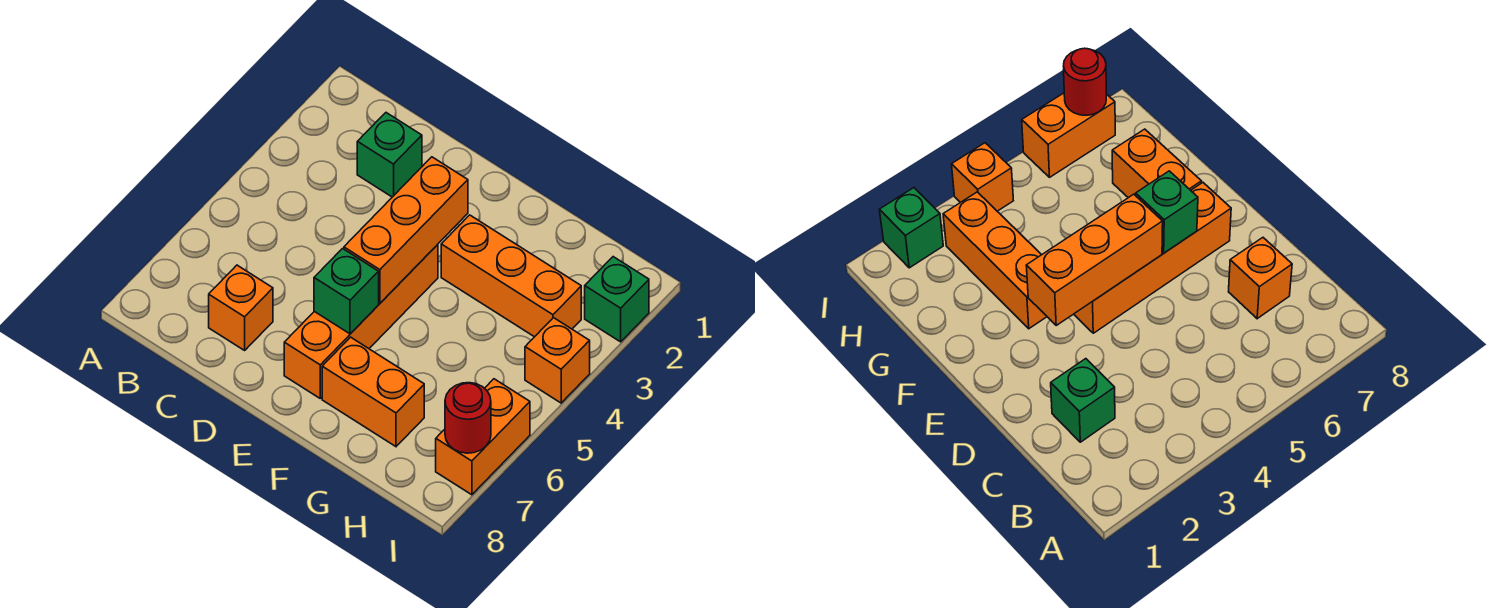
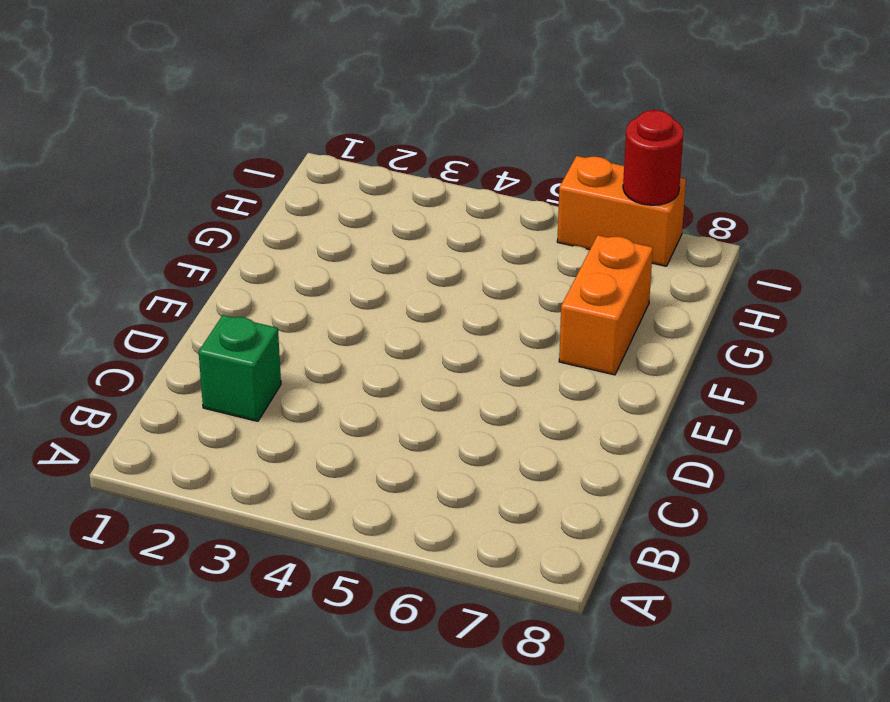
none -> orange 1x1 brick [209,265,273,350]
none -> orange 1x4 brick [284,245,438,398]

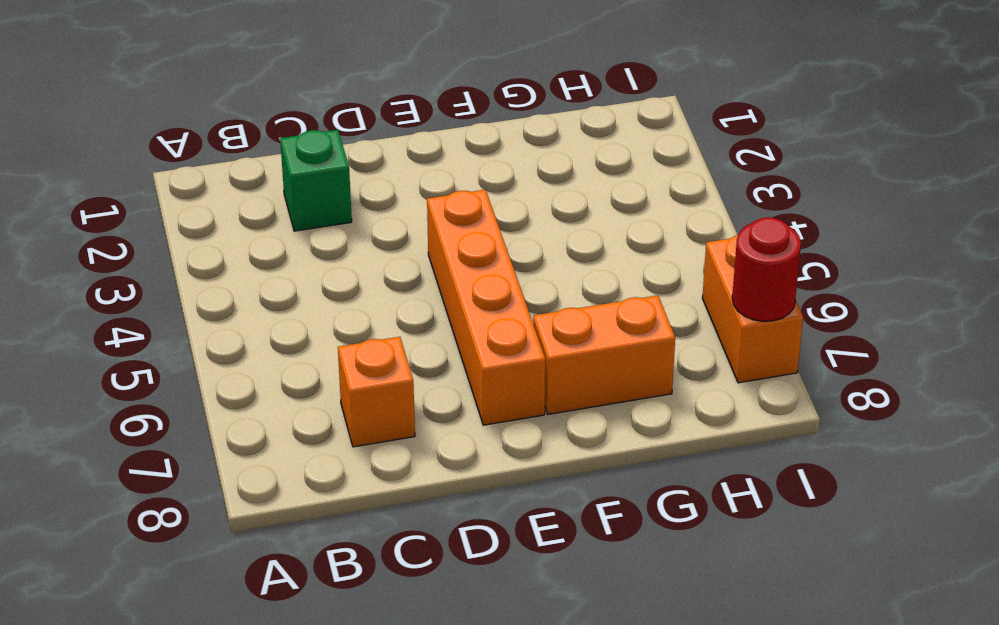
none -> orange 1x3 brick [441,215,581,337]
none -> green 1x1 brick [585,257,649,342]

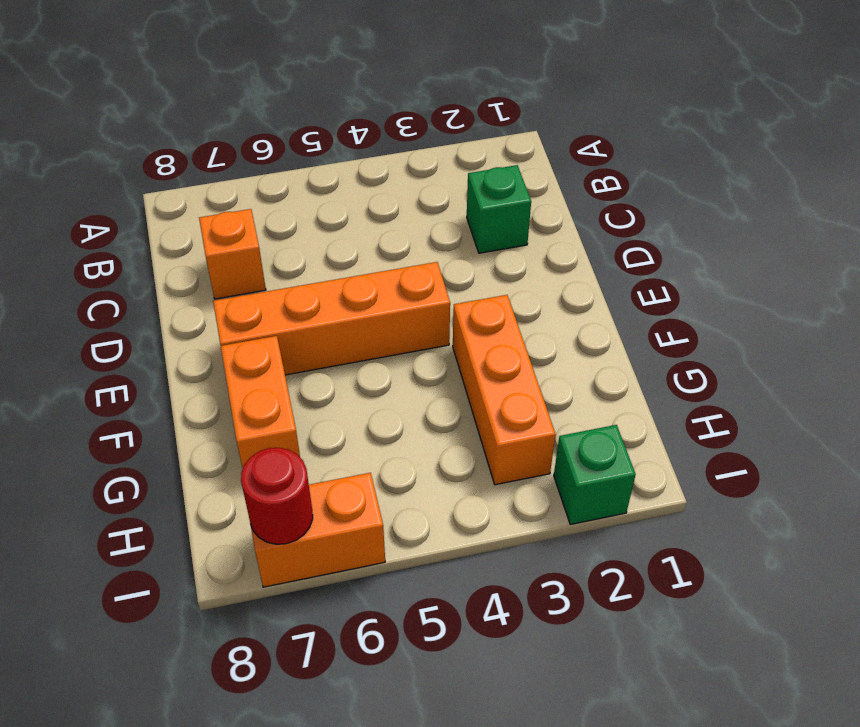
none -> orange 1x1 brick [525,318,590,403]
none -> orange 1x3 brick [344,157,468,303]

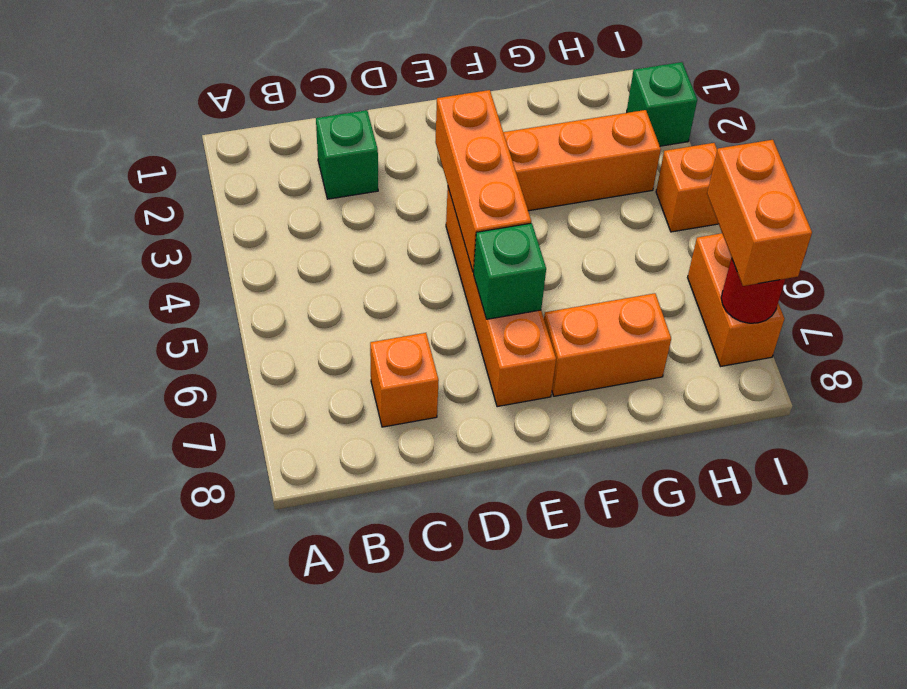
orange 1x2 brick [707,140,812,286] -> none

